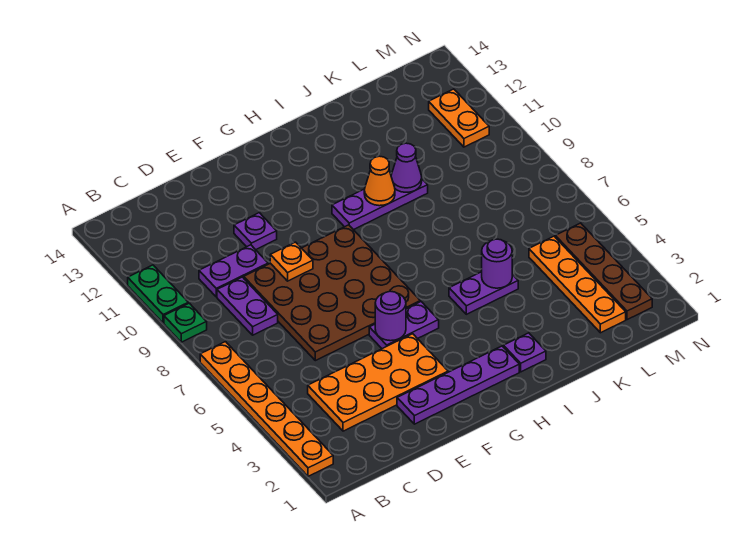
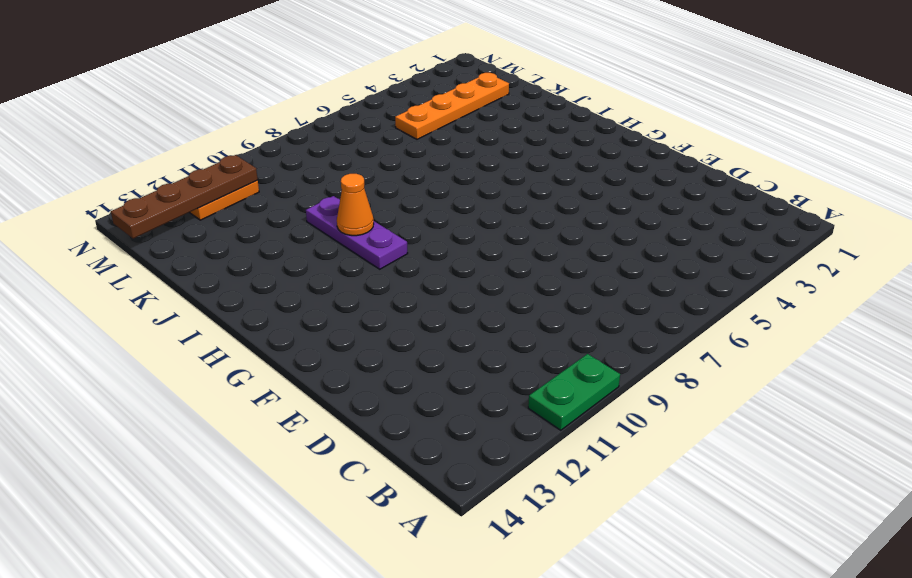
brown 1x4 plate [111,155,258,239] -> brown 1x4 plate moved to [555,223,652,320]
none -> orange 1x6 plate [200,342,333,476]
none -> green 1x1 plate [164,303,207,342]
none -> orange 2x4 plate [308,334,448,431]

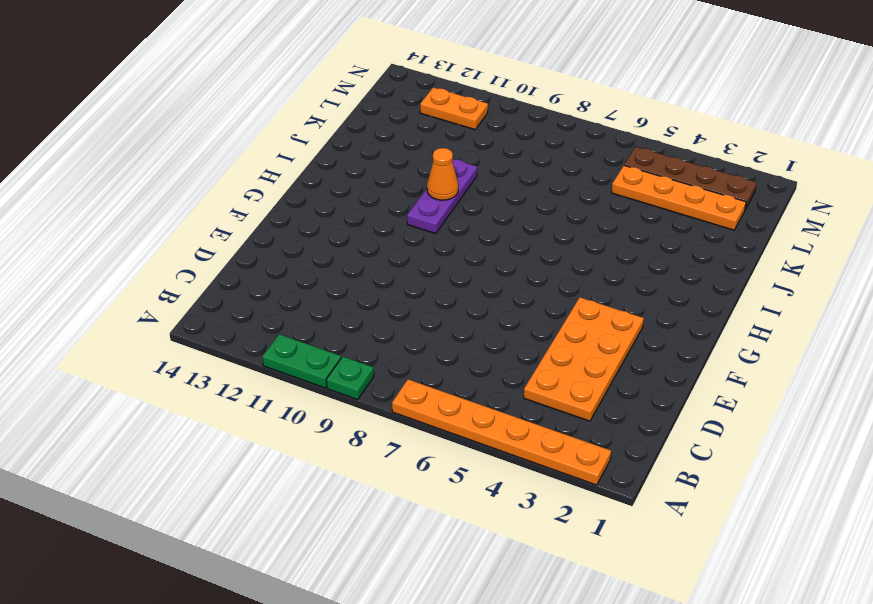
none -> purple 1x2 plate [217,277,278,335]
none -> purple 1x2 plate [199,245,268,297]
none -> brown 4x4 plate [244,225,420,361]

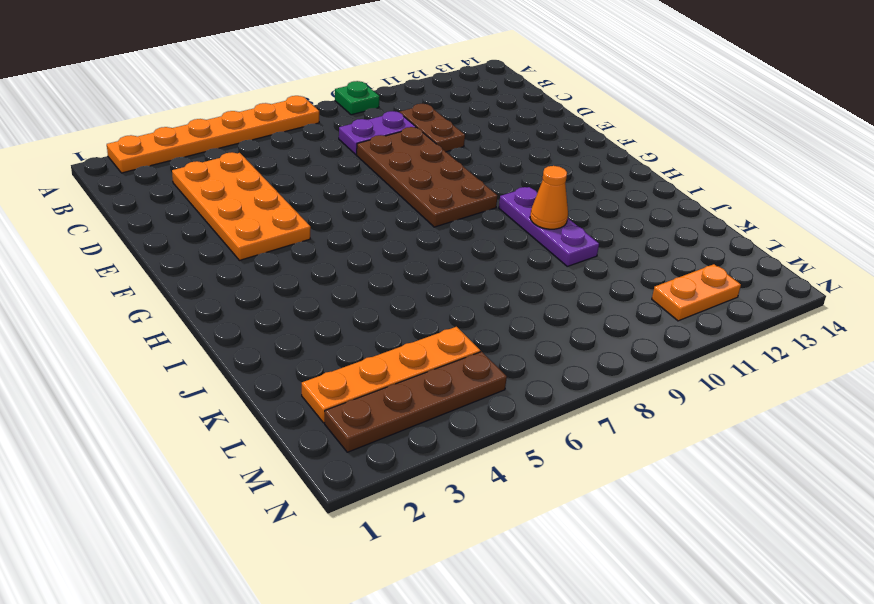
brown 1x2 plate [400,104,465,152] -> purple 1x2 plate [199,245,268,297]
brown 2x4 plate [357,127,497,227] -> brown 4x4 plate [244,225,420,361]
none -> green 1x2 plate [128,265,188,323]
none -> purple 1x4 plate [397,346,519,424]
none -> purple 1x1 plate [234,213,277,250]

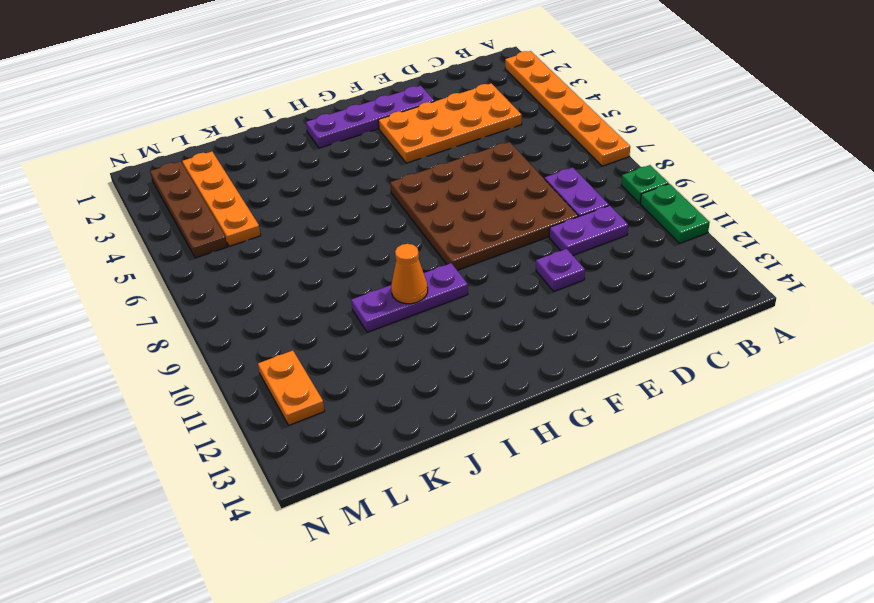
none -> purple 1x2 plate [369,302,439,349]
none -> purple 1x1 plate [503,333,546,372]
none -> purple 1x2 plate [449,272,518,314]

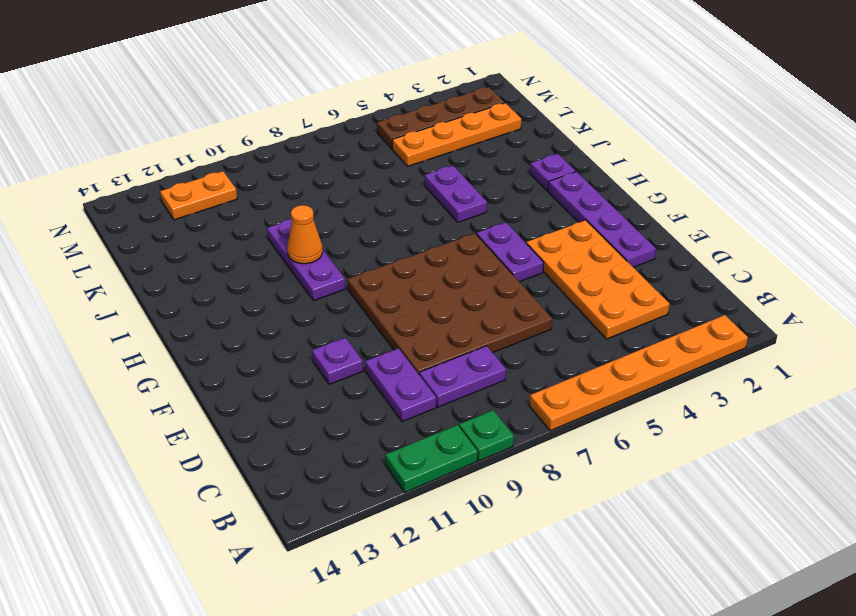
none -> orange 1x1 plate [270,242,313,281]
none -> purple 1x1 round brick [375,291,406,341]
none -> purple 1x1 round brick [482,239,512,288]

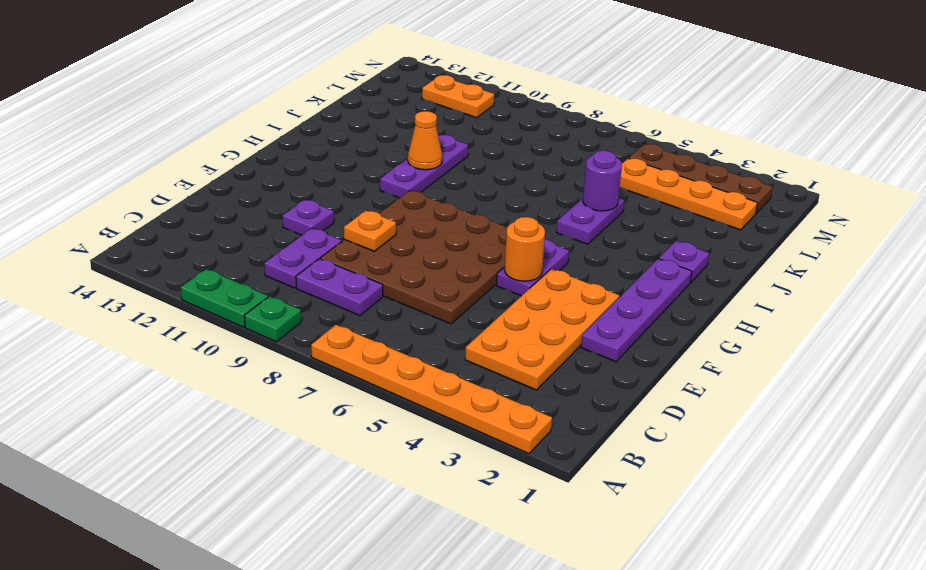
orange 1x1 round brick [504,217,545,281] -> purple 1x1 round brick [375,291,406,341]
none -> purple 1x1 cone [391,143,422,192]

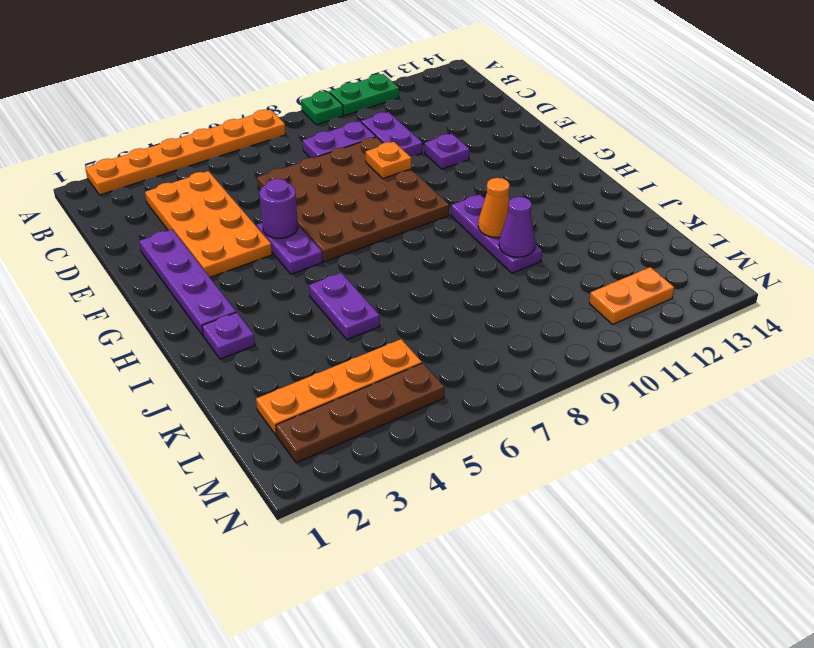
none -> purple 1x1 round brick [482,239,512,288]

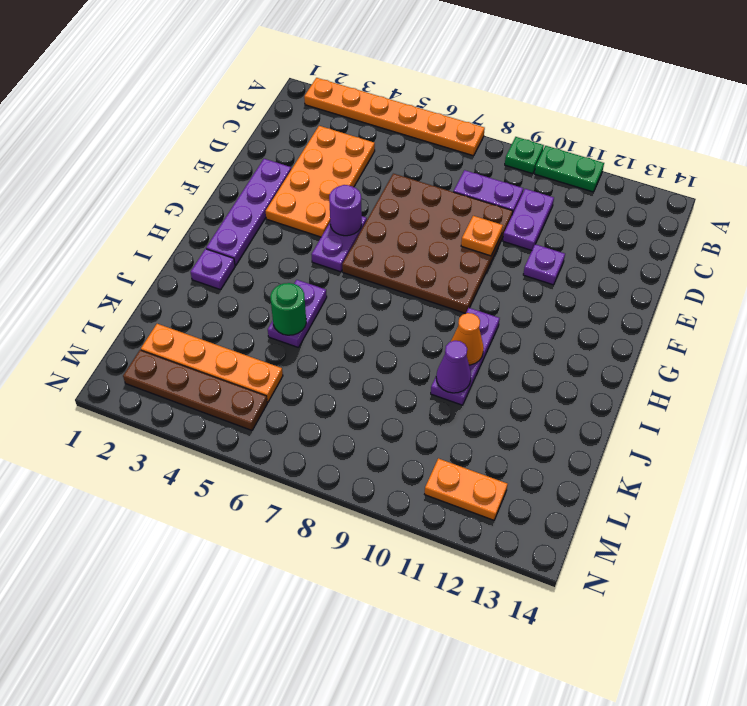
green 1x1 round brick [270,283,306,335] -> purple 1x1 round brick [482,239,512,288]

